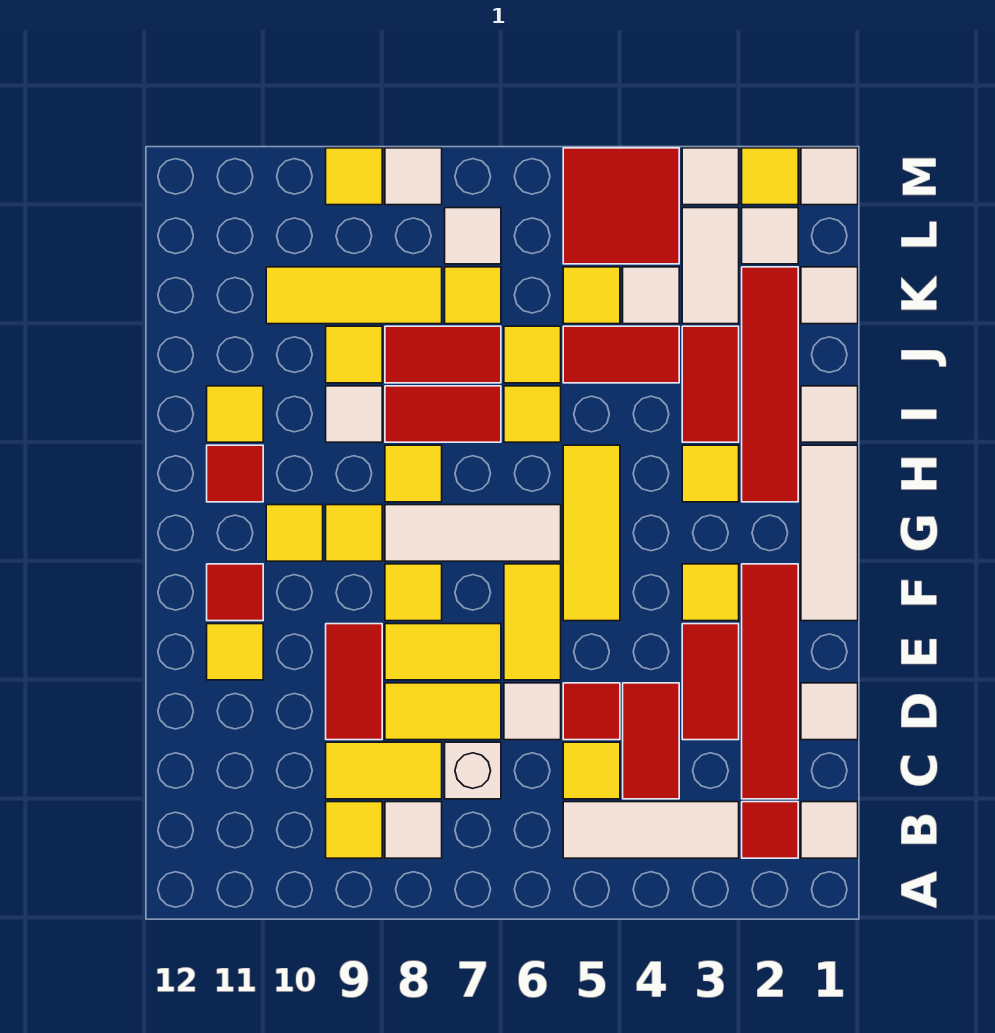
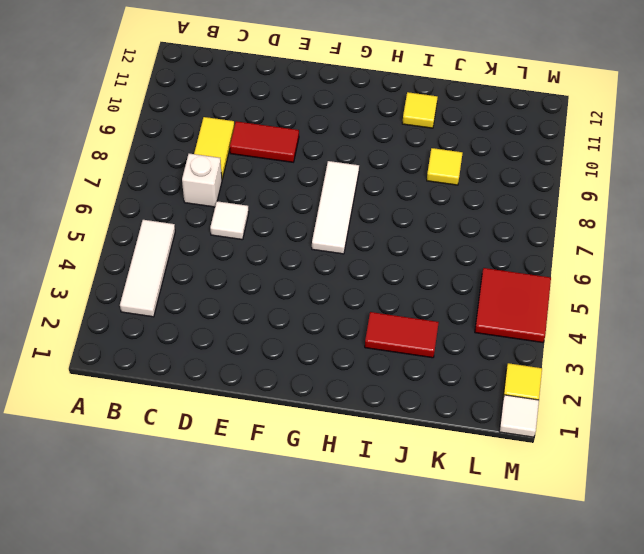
none -> white 1x1 tile [801,802,858,858]
none -> red 1x1 tile [742,802,798,858]
none -> white 1x1 tile [385,802,442,858]
none -> yellow 1x1 tile [326,802,382,858]

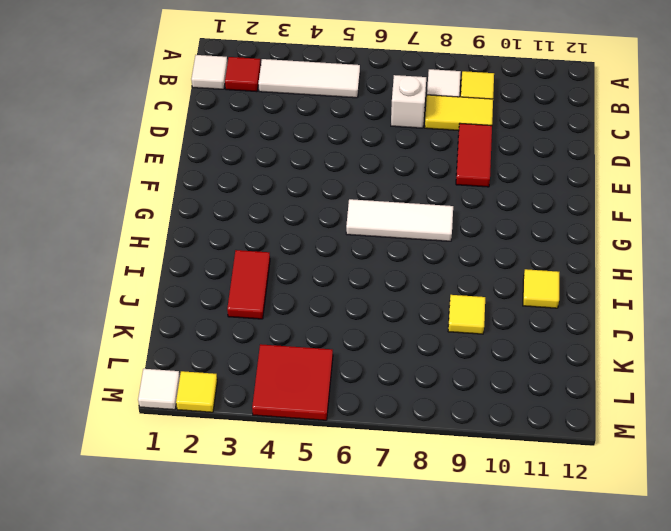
none -> red 1x4 tile [742,564,798,799]
none -> red 1x2 tile [623,683,679,799]
none -> yellow 1x1 tile [563,742,620,799]
none -> white 1x1 tile [801,683,858,740]

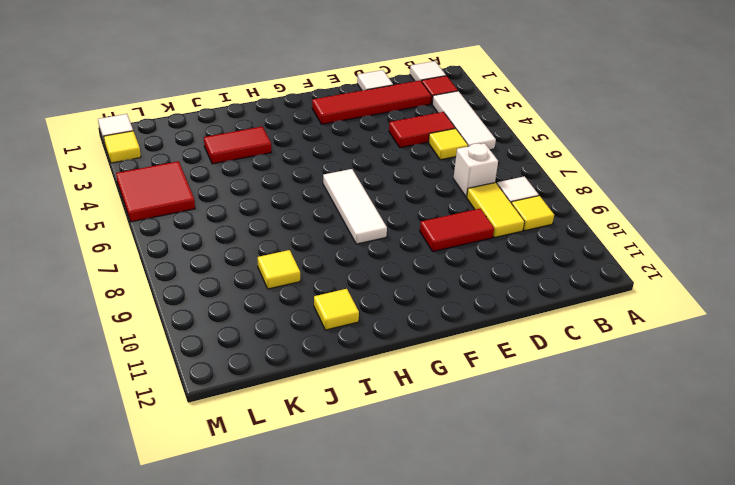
none -> red 1x2 tile [682,624,739,740]
none -> red 1x1 tile [563,683,620,740]
none -> white 1x1 tile [504,683,561,740]
none -> yellow 1x2 tile [385,683,501,740]

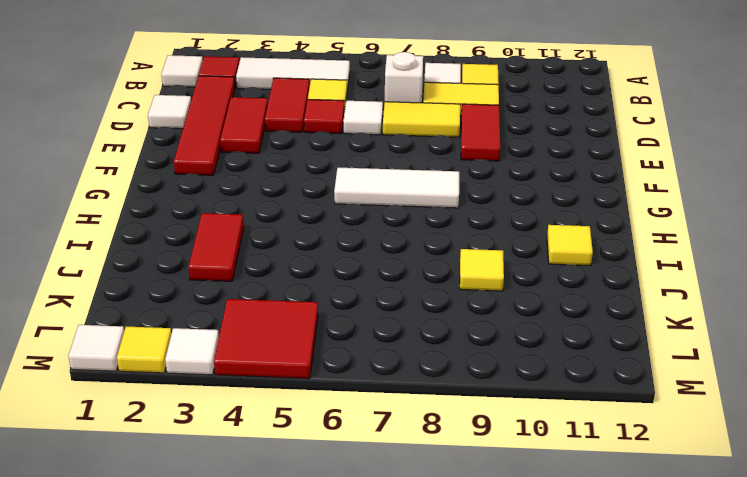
none -> yellow 1x2 tile [504,564,561,680]
none -> yellow 1x2 tile [385,624,501,680]
none -> yellow 1x1 tile [207,624,263,680]
none -> white 1x3 tile [801,445,858,621]

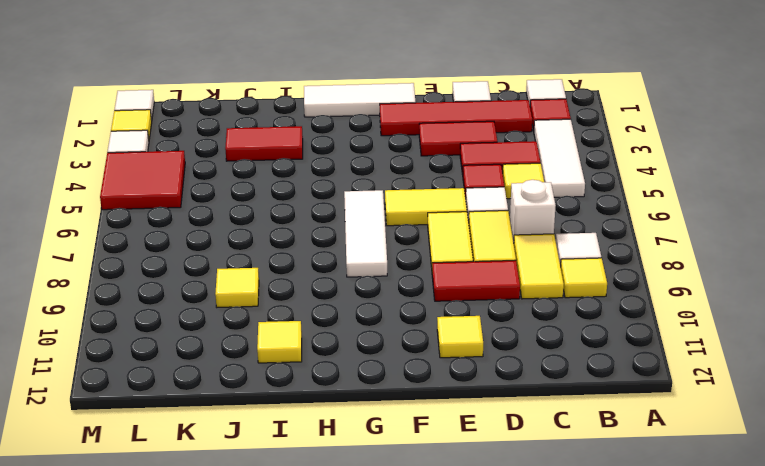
none -> yellow 1x1 tile [682,564,739,621]
none -> yellow 1x3 tile [563,445,620,621]
none -> yellow 1x1 tile [385,564,442,621]
none -> red 1x1 tile [207,564,263,621]

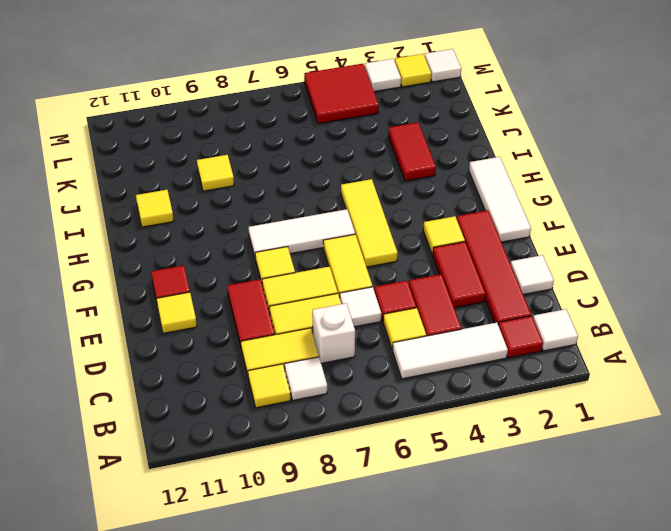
none -> yellow 1x1 tile [326,505,382,561]
none -> yellow 1x1 tile [266,505,323,561]
none -> red 1x4 tile [742,267,798,502]
none -> yellow 1x1 tile [682,445,739,502]

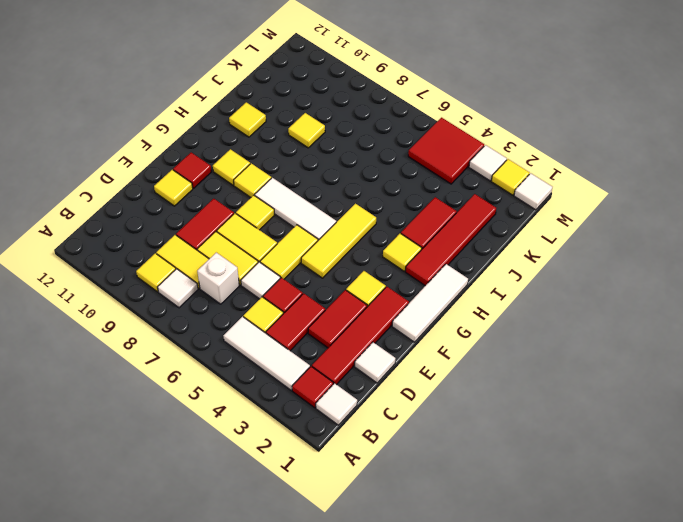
none -> yellow 1x1 tile [385,445,442,502]
none -> red 1x1 tile [207,445,263,502]
none -> white 1x1 tile [801,386,858,442]
none -> yellow 1x1 tile [504,386,561,442]

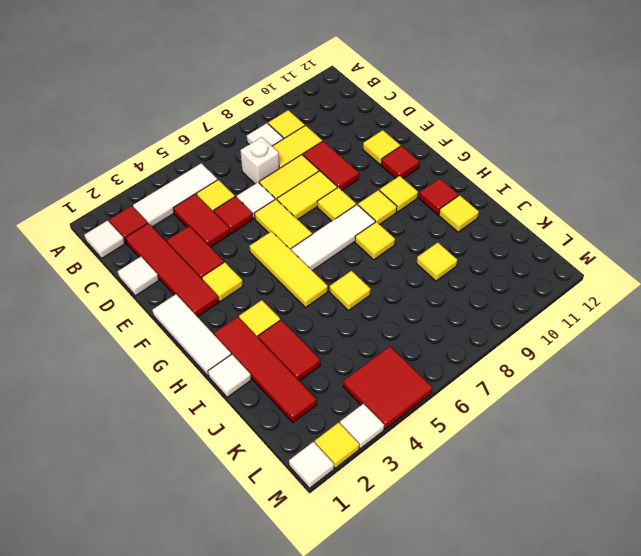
none -> red 1x2 tile [385,386,501,442]
none -> white 1x1 tile [326,386,382,442]
none -> red 1x2 tile [563,326,679,383]
none -> yellow 1x1 tile [504,326,561,383]

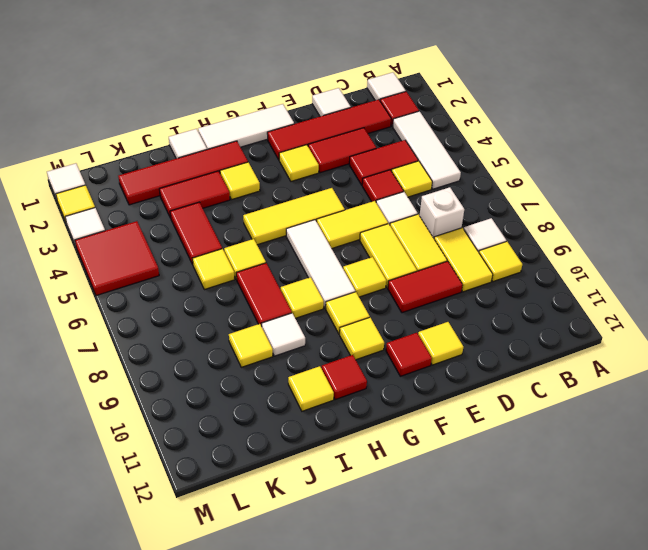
none -> red 1x2 tile [385,326,501,383]
none -> white 1x1 tile [801,267,858,324]
none -> white 1x2 tile [682,208,739,324]
none -> white 1x1 tile [623,267,679,324]

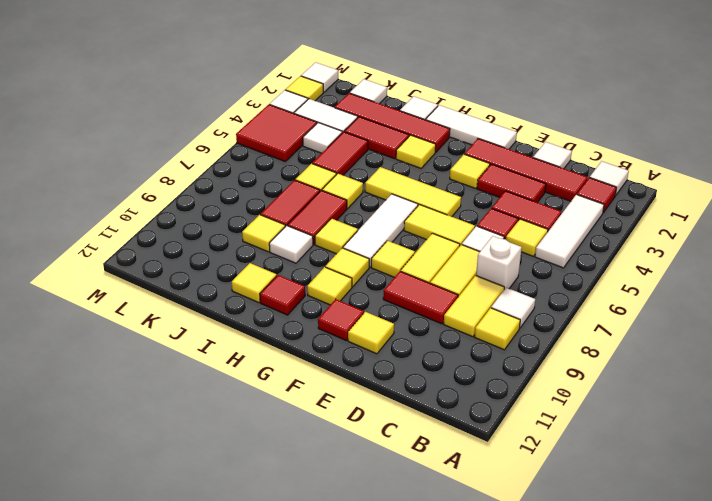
none -> yellow 1x1 tile [563,267,620,324]
none -> yellow 1x1 tile [445,267,501,324]
none -> yellow 1x3 tile [266,267,442,324]
none -> white 1x1 tile [742,208,798,264]

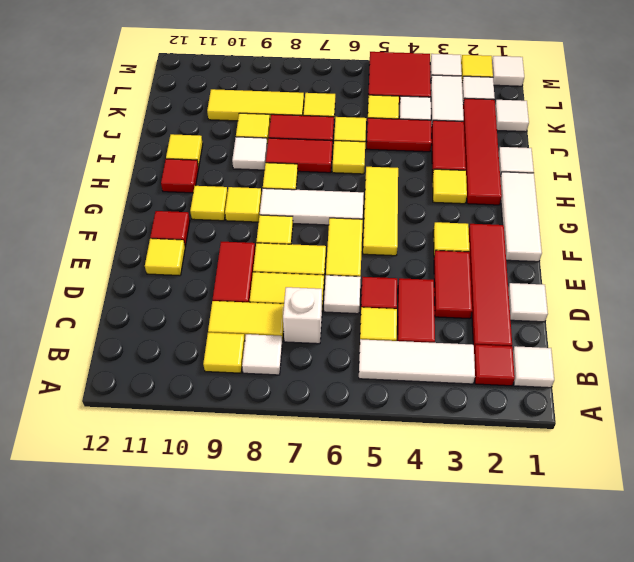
none -> white 1x1 tile [445,208,501,264]
none -> white 1x1 tile [385,148,442,205]
none -> yellow 1x1 tile [326,148,382,205]

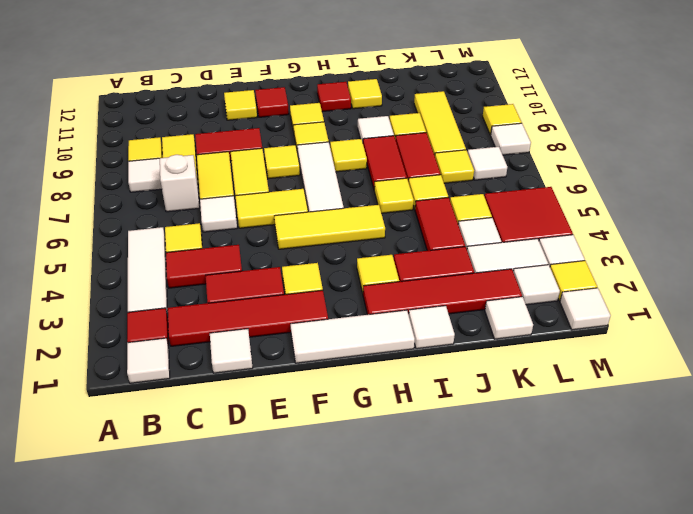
none -> red 1x1 tile [563,683,620,740]

